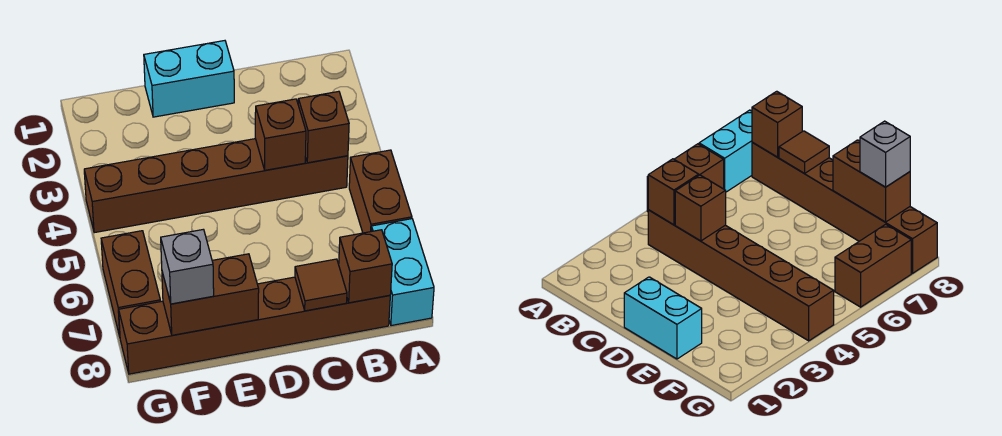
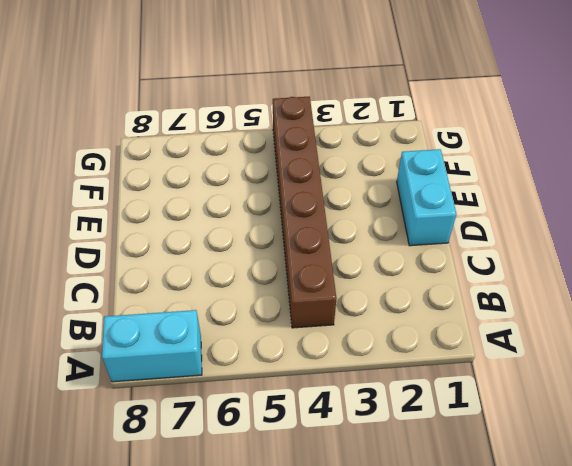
none -> brown 1x2 brick [349,150,412,233]
none -> brown 1x6 brick [119,277,390,374]
none -> brown 1x2 brick [101,231,160,336]

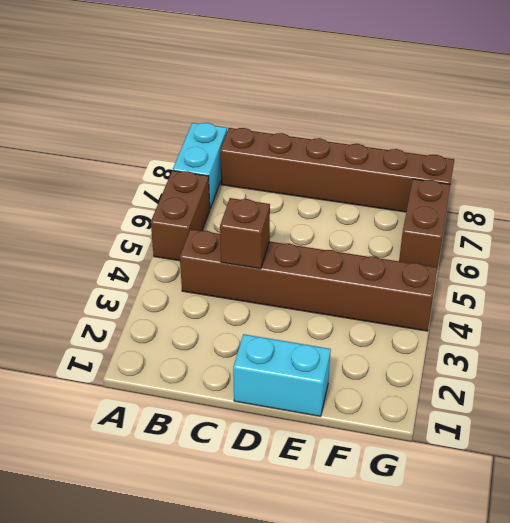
none -> brown 1x1 brick [298,91,349,163]
none -> brown 1x1 brick [339,230,392,303]
none -> brown 1x1 tile [295,259,347,311]

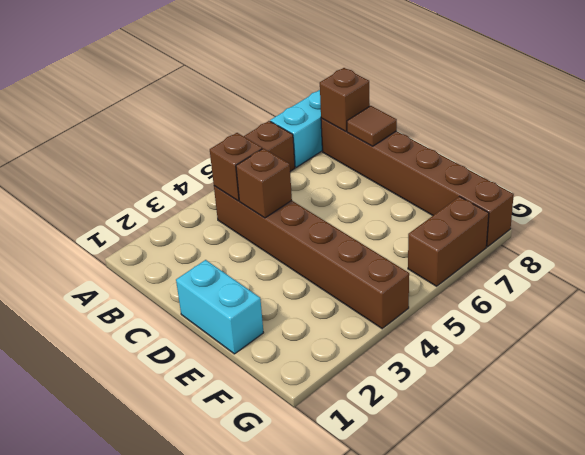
none -> brown 1x2 brick [162,254,259,335]
none -> grey 1x1 brick [161,229,214,304]

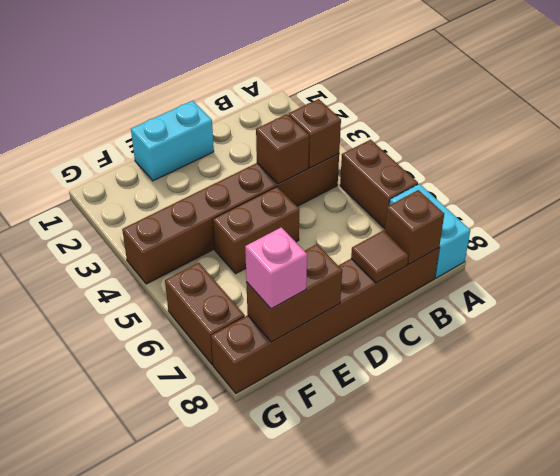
brown 1x2 brick [213,186,299,274] -> none
pink 1x1 brick [245,227,307,309] -> grey 1x1 brick [161,229,214,304]

